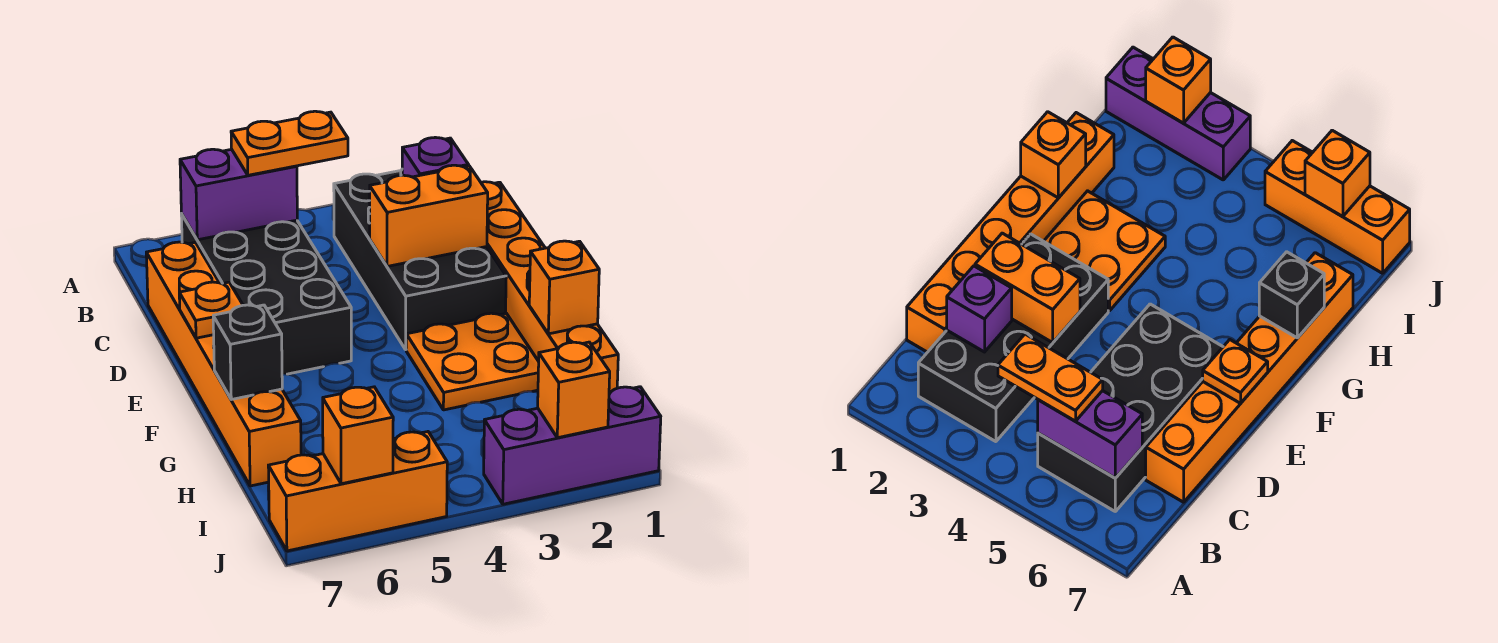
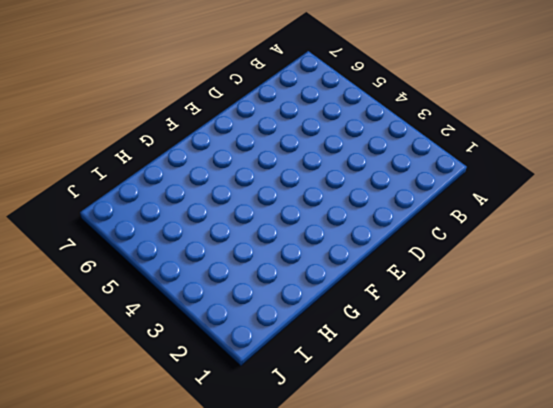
none -> black 2x4 brick [334,170,506,350]
none -> black 2x4 brick [181,214,351,374]
none -> orange 1x6 brick [481,182,618,393]

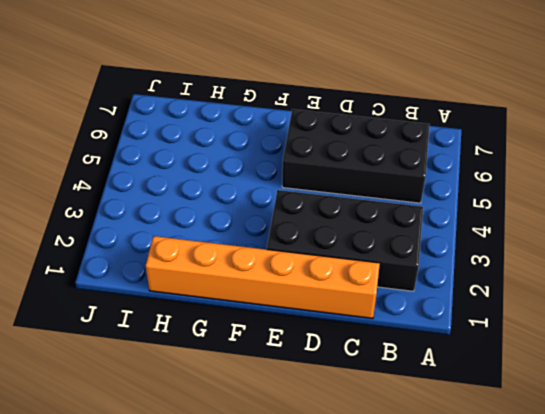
none -> orange 1x6 brick [146,242,301,486]
none -> orange 2x2 plate [406,313,539,410]
none -> purple 1x3 brick [484,387,661,504]

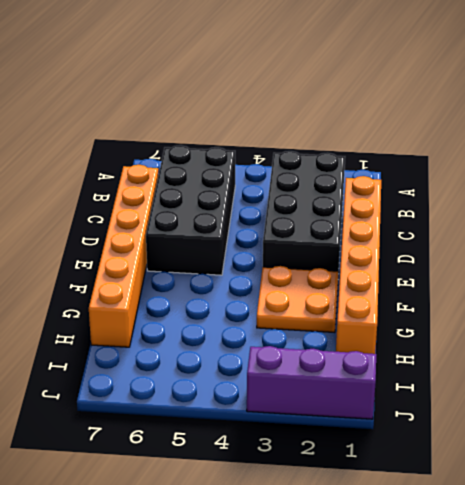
none -> orange 1x3 brick [268,432,447,551]
none -> purple 1x2 brick [180,149,297,240]
none -> purple 1x1 brick [402,137,468,177]

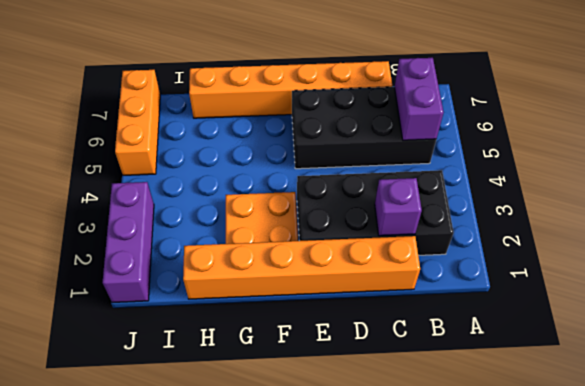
none -> orange 1x2 brick [370,165,488,266]
none -> orange 1x1 plate [179,282,243,338]
none -> orange 1x1 brick [529,241,599,334]

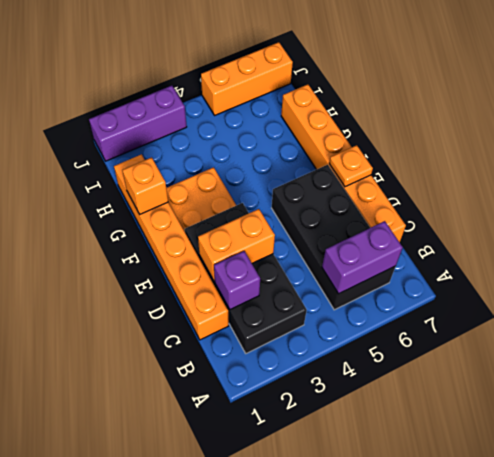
none -> black 1x1 brick [213,305,282,399]
none -> orange 1x1 brick [538,342,610,438]
none -> orange 1x1 brick [323,387,393,484]

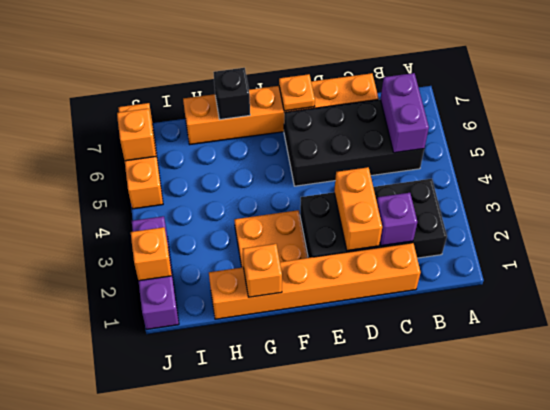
none -> orange 1x2 plate [231,111,348,175]

